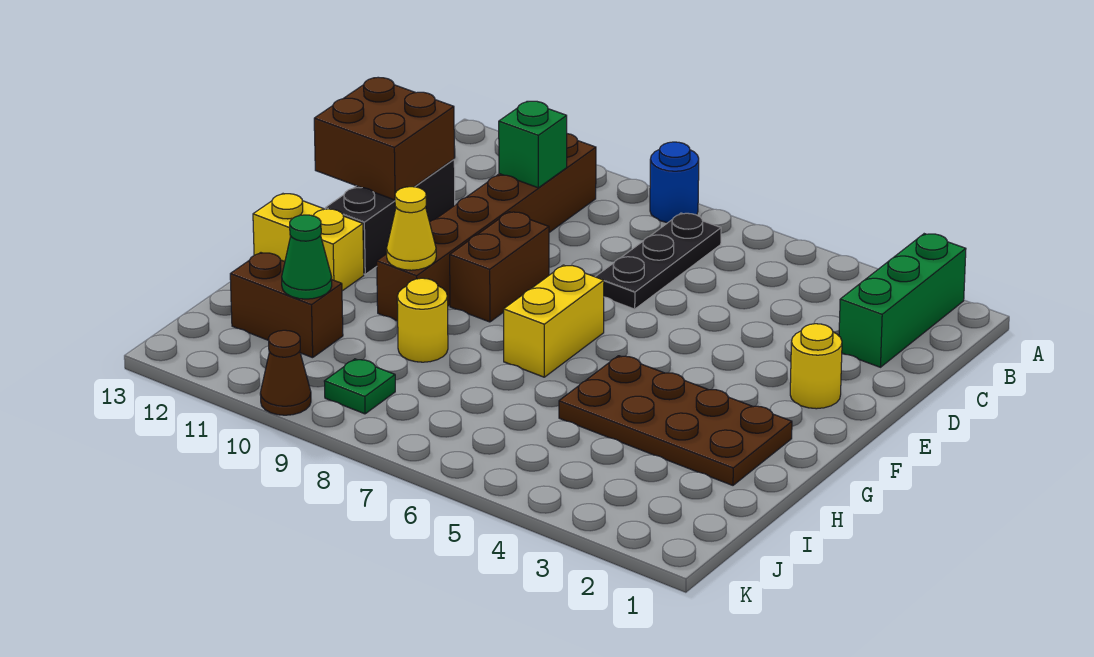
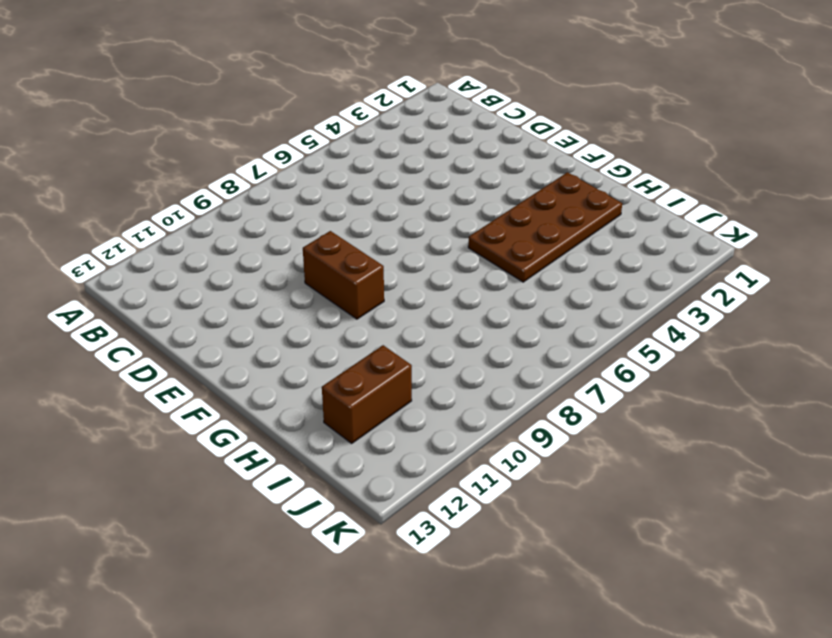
none -> green 1x3 brick [839,234,966,367]
none -> blue 1x1 round brick [650,142,699,223]
none -> black 1x3 plate [595,213,721,309]

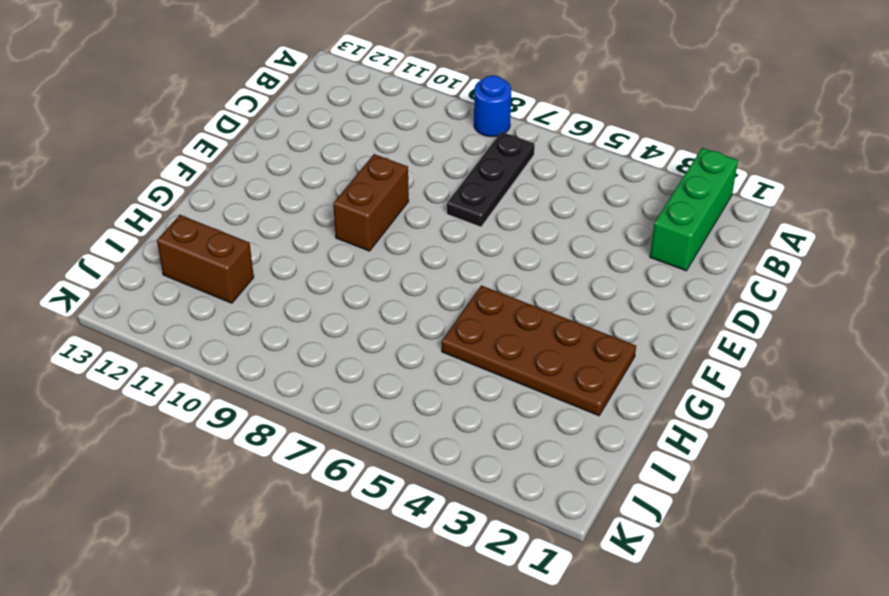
none -> brown 1x6 brick [377,134,596,321]
none -> black 1x3 brick [325,159,455,274]
none -> yellow 1x1 round brick [790,324,842,409]

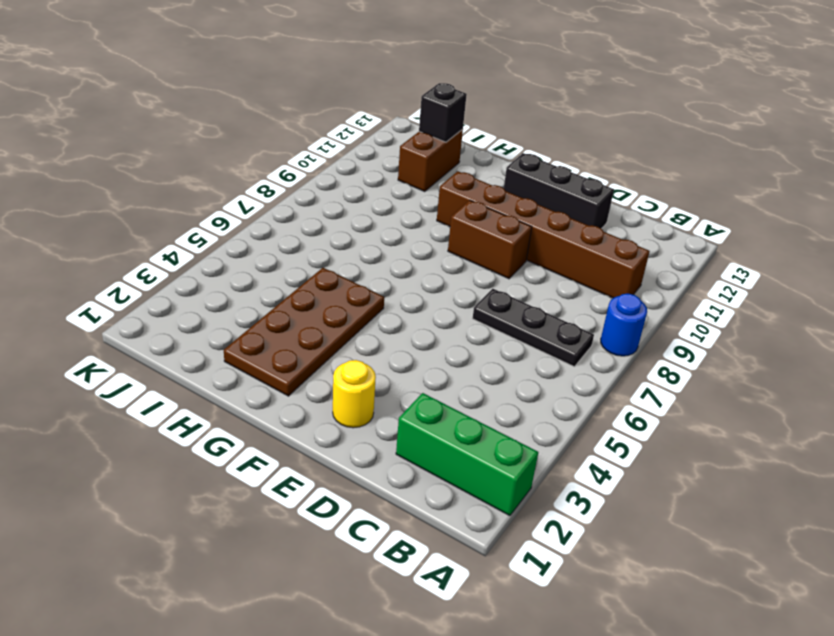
black 1x1 brick [419,83,467,142] -> none
none -> yellow 1x2 brick [504,265,604,377]
none -> yellow 1x2 brick [253,194,364,291]
none -> yellow 1x1 round brick [397,278,448,362]

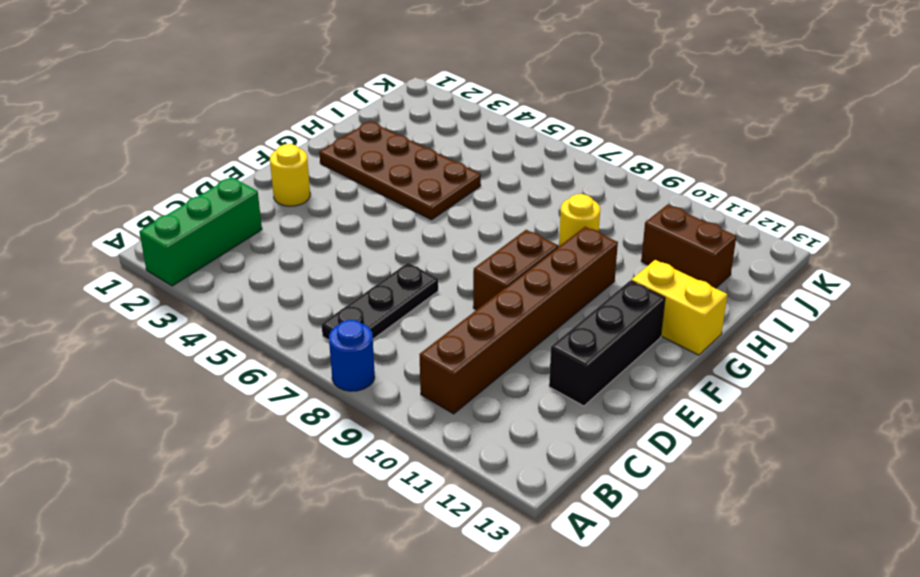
none -> yellow 1x2 brick [504,265,604,377]
none -> green 1x1 plate [324,359,395,414]
none -> brown 1x1 cone [260,330,311,415]

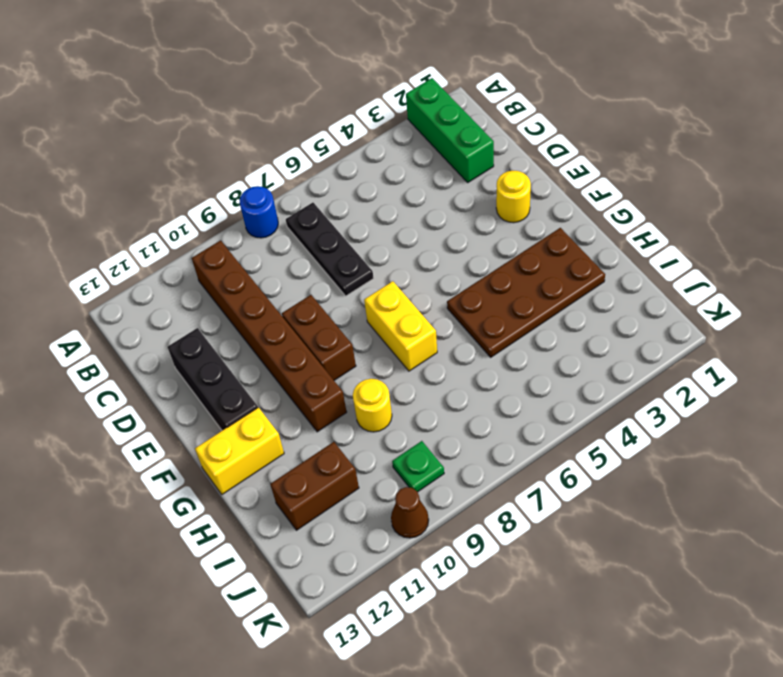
none -> green 1x1 brick [499,101,567,188]
none -> brown 2x2 brick [314,77,454,200]
none -> yellow 1x1 cone [387,187,436,270]

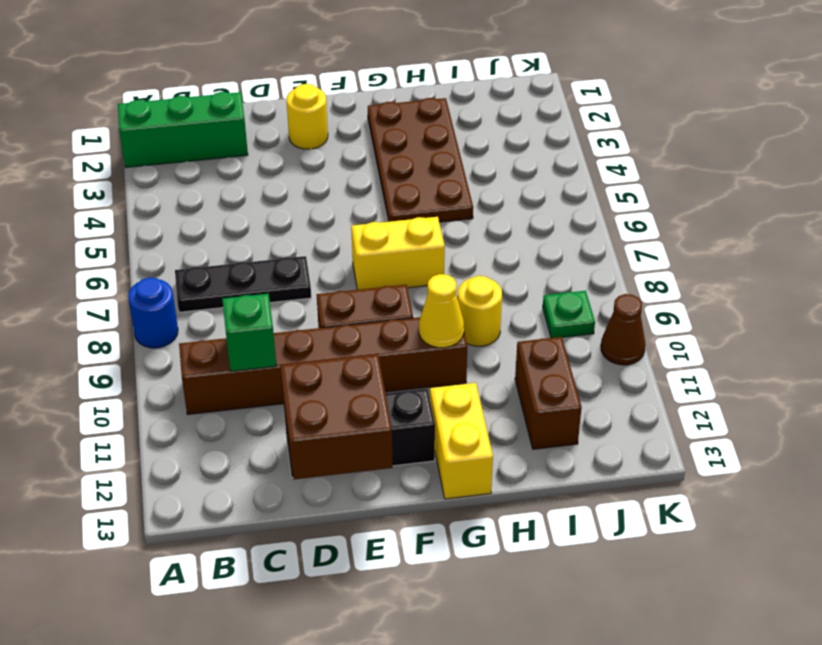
none -> green 1x1 cone [282,215,332,299]

